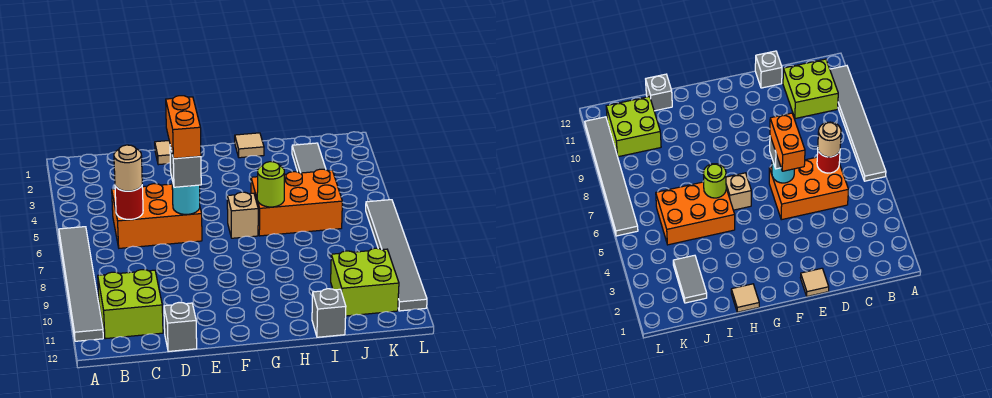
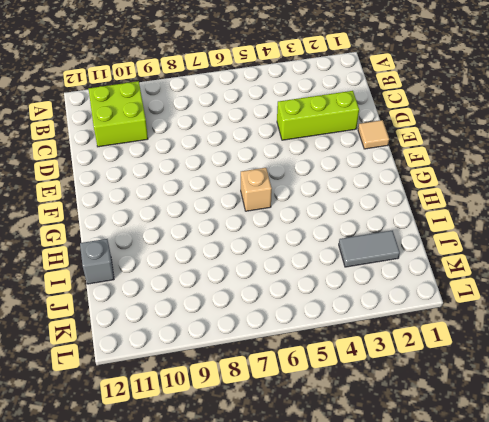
lime 1x3 brick [277,91,359,140] -> none
none -> grey 1x6 tile [59,227,103,341]
none -> orange 2x3 brick [112,184,202,248]
none -> grey 1x1 brick [164,303,197,351]

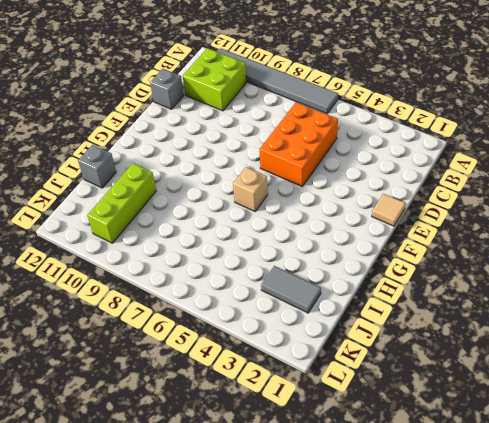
lime 1x3 brick [87,163,156,243] -> lime 2x2 brick [331,248,399,316]
none -> tan 1x1 tile [235,133,264,158]
none -> orange 2x3 brick [251,169,342,236]
none -> grey 1x6 tile [366,200,427,311]

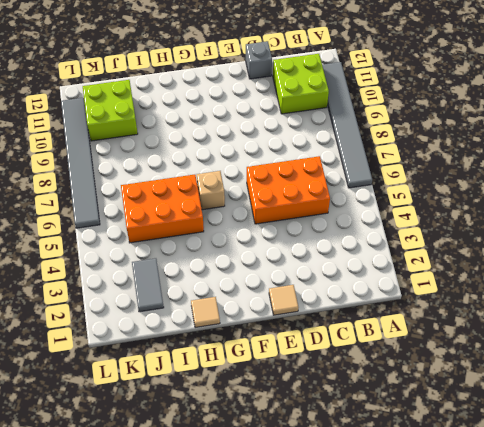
none -> grey 1x1 brick [312,289,346,337]
none -> red 1x1 round brick [115,186,143,219]
none -> cyan 1x1 round brick [172,181,200,214]

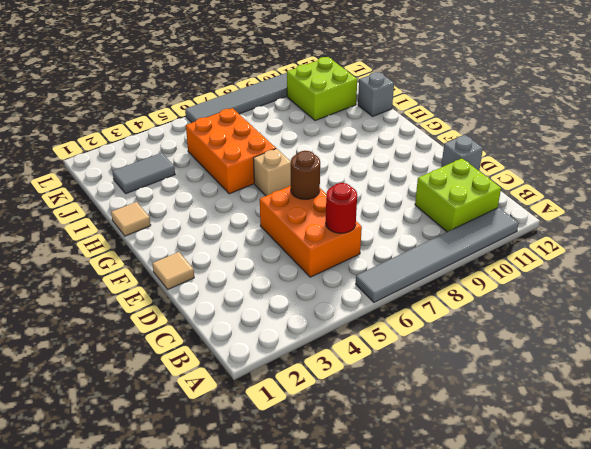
brown 1x1 round brick [291,151,320,199] -> cyan 1x1 round brick [172,181,200,214]
none -> lime 1x1 round brick [257,162,284,207]
none -> tan 1x1 round brick [114,145,142,191]
none -> grey 1x1 brick [170,146,201,187]

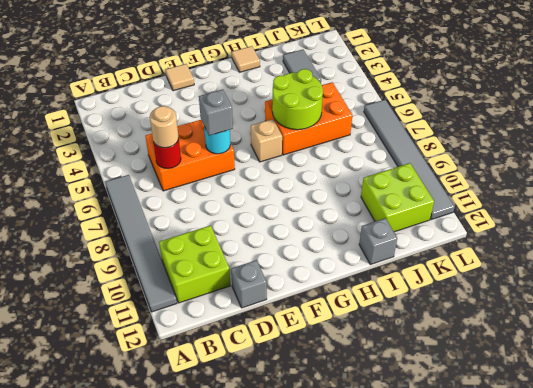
lime 2x2 round brick [272,69,323,130] -> lime 1x1 round brick [257,162,284,207]
none -> orange 1x2 brick [166,96,201,159]

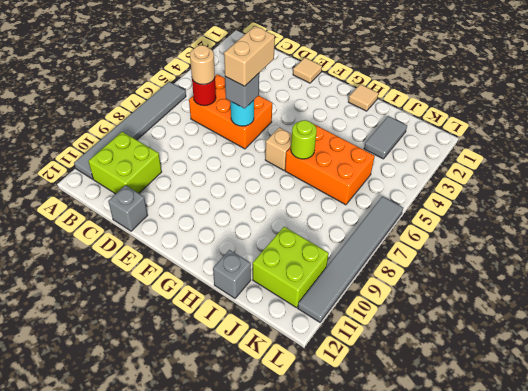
tan 1x2 brick [224,26,275,86] -> orange 1x2 brick [166,96,201,159]

